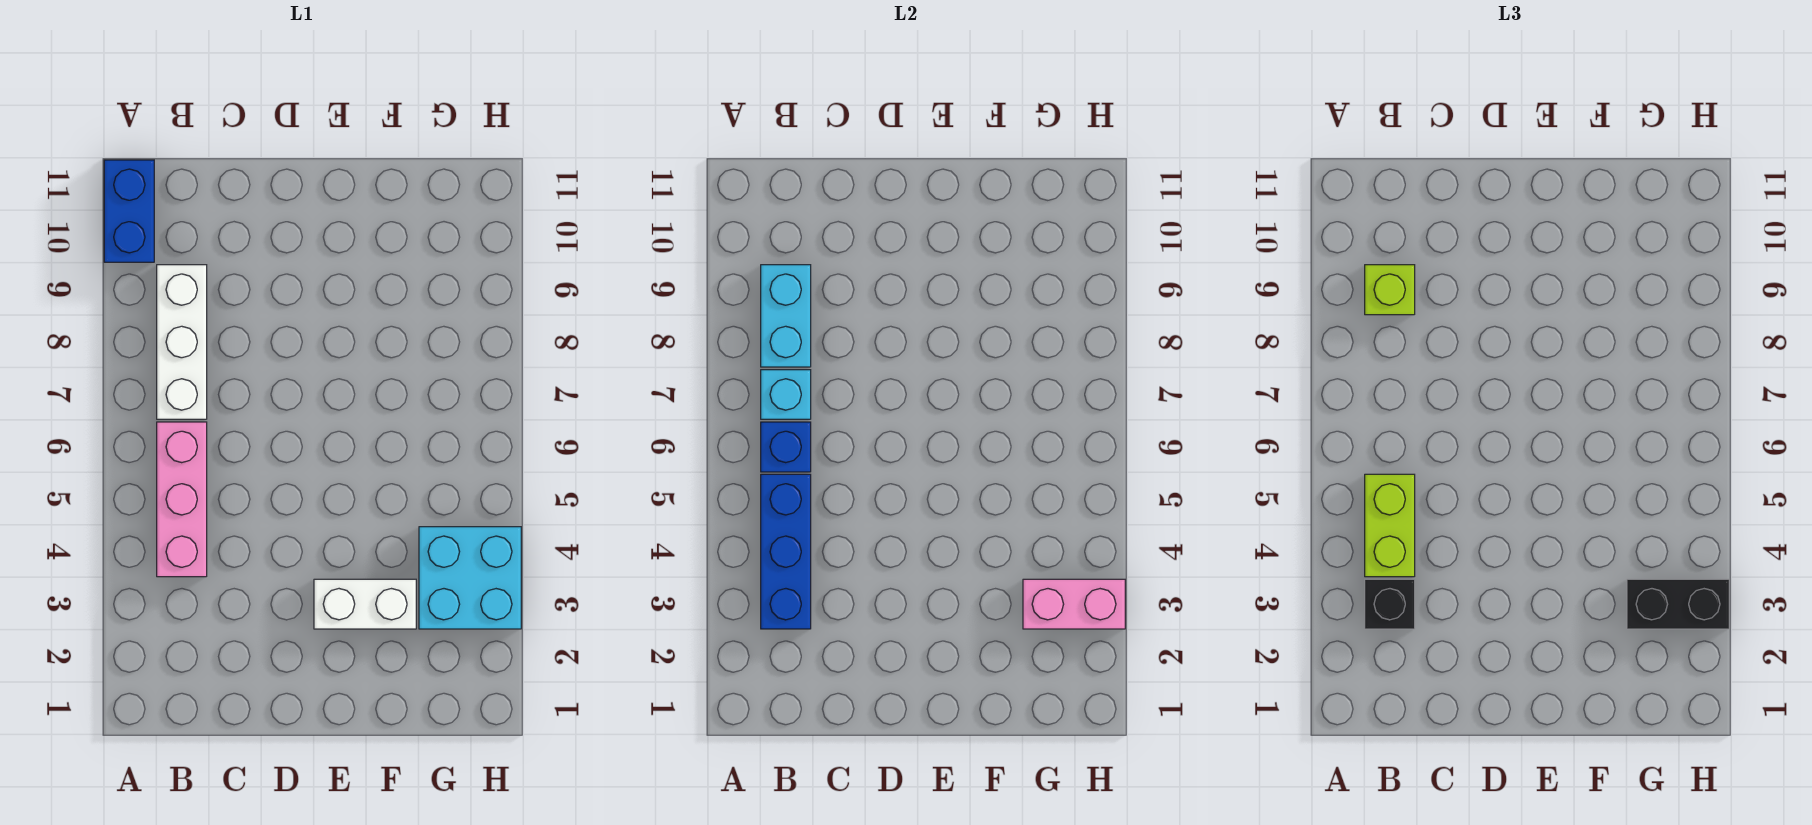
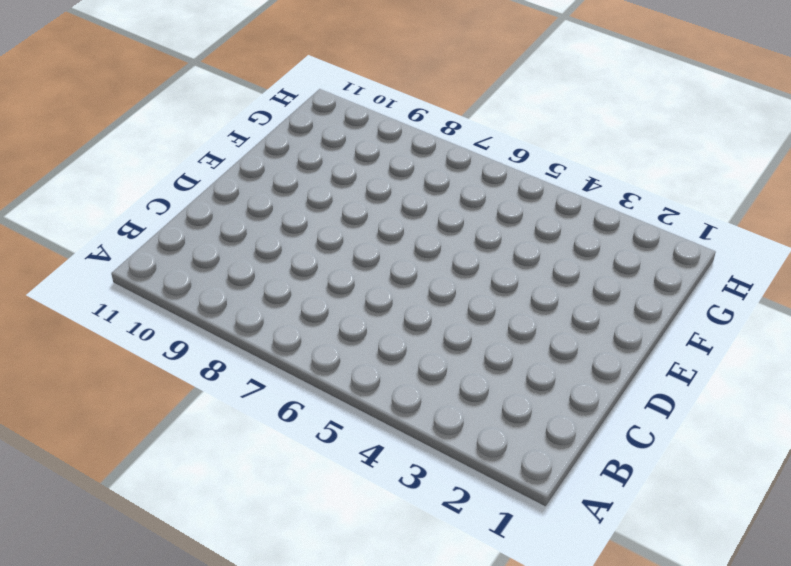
none -> blue 1x2 brick [104,160,154,262]
none -> pink 1x3 brick [157,422,207,577]
none -> white 1x3 brick [157,265,207,419]

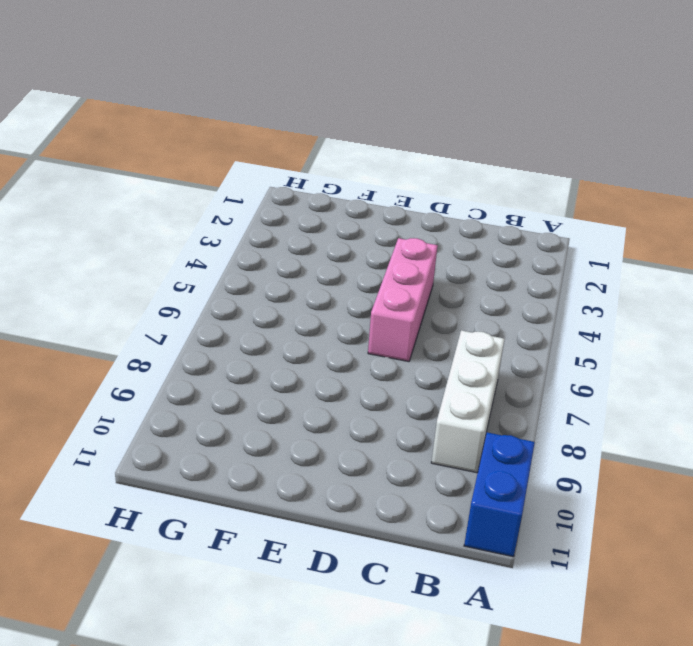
pink 1x3 brick [368,238,438,361] -> pink 1x3 brick moved to [157,422,207,577]
none -> white 1x2 brick [314,579,416,629]
none -> cyan 2x2 brick [419,527,521,629]
none -> blue 1x3 brick [761,474,811,629]

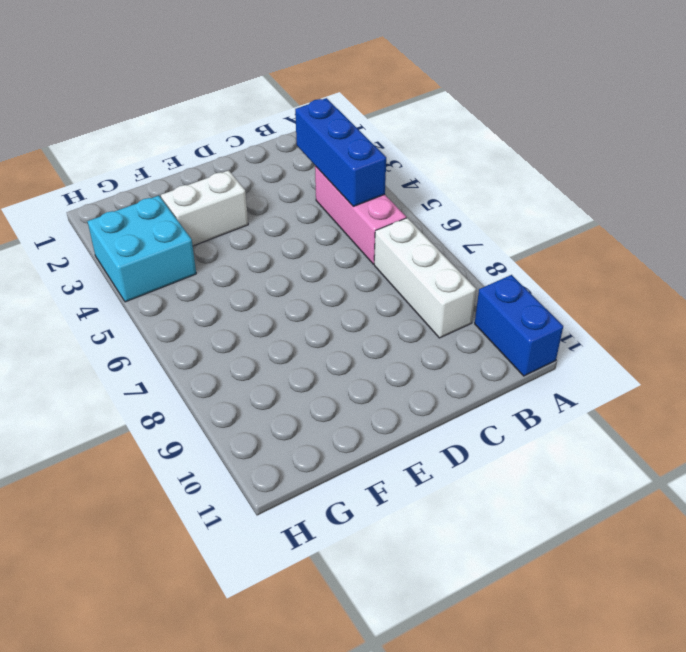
none -> blue 1x1 brick [761,422,811,472]
none -> cyan 1x1 brick [761,370,811,419]
none -> cyan 1x2 brick [761,265,811,367]

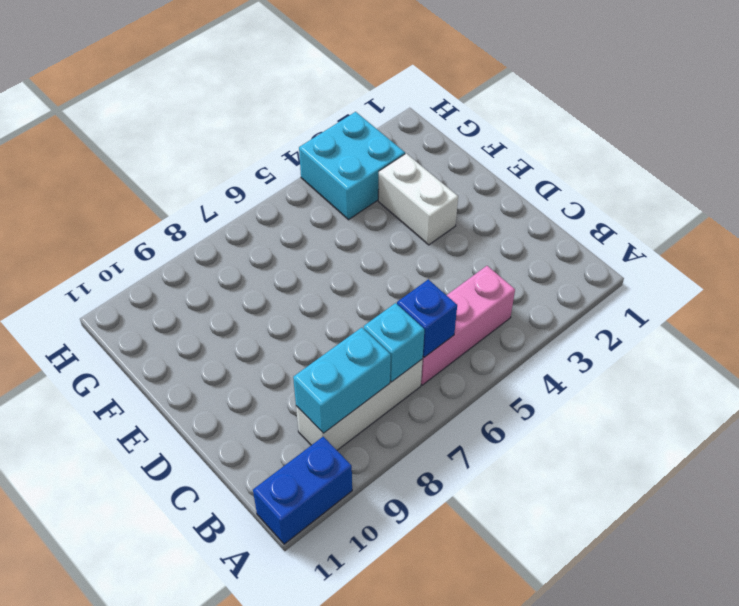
none -> blue 1x3 brick [761,474,811,629]
none -> pink 1x2 brick [1023,579,1125,629]
none -> black 1x1 brick [1365,579,1415,629]

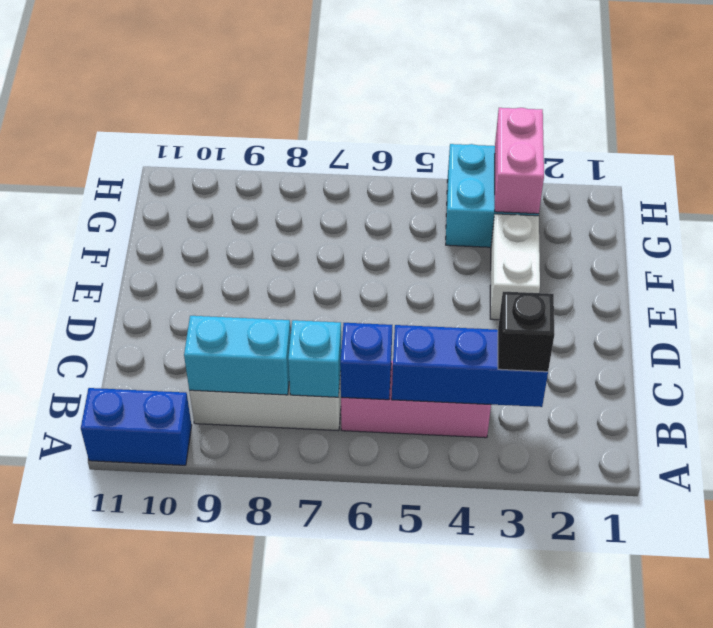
none -> lime 1x2 brick [1365,474,1415,577]
none -> lime 1x1 brick [1365,265,1415,315]
none -> black 1x2 brick [1627,579,1729,629]

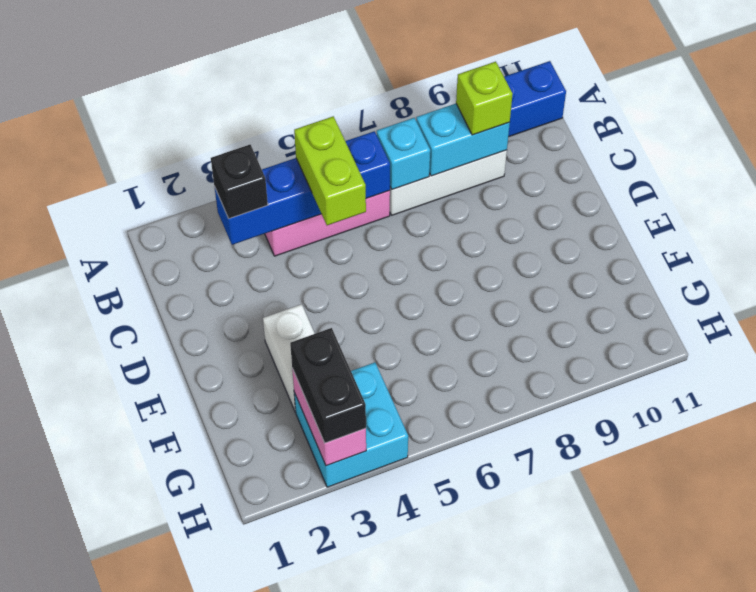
lime 1x2 brick [294,116,366,225] -> lime 1x2 brick turned to [1365,474,1415,577]

